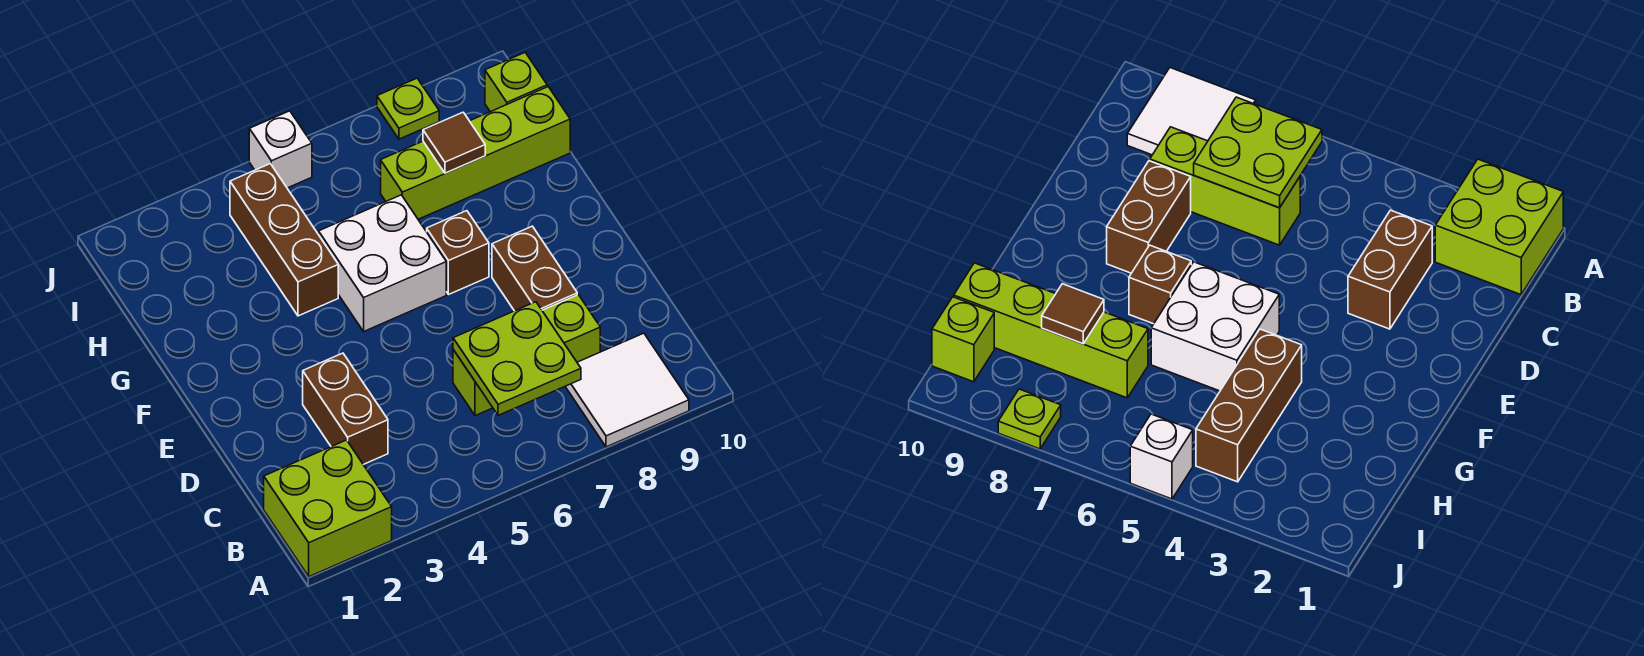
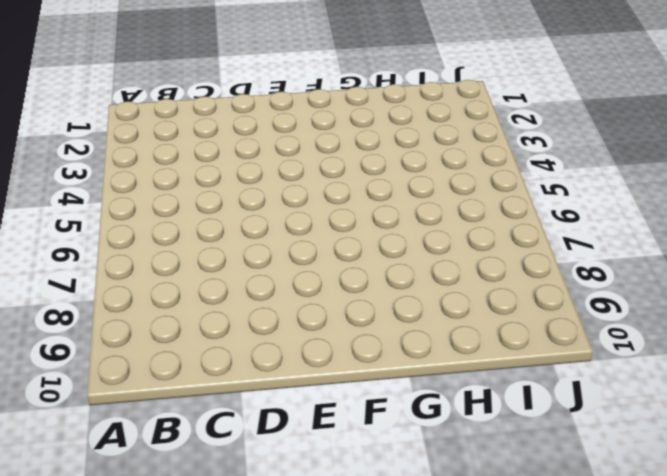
none -> lime 2x2 brick [264,440,392,577]
none -> white 2x2 tile [565,333,689,447]
none -> brown 1x2 brick [303,353,388,465]

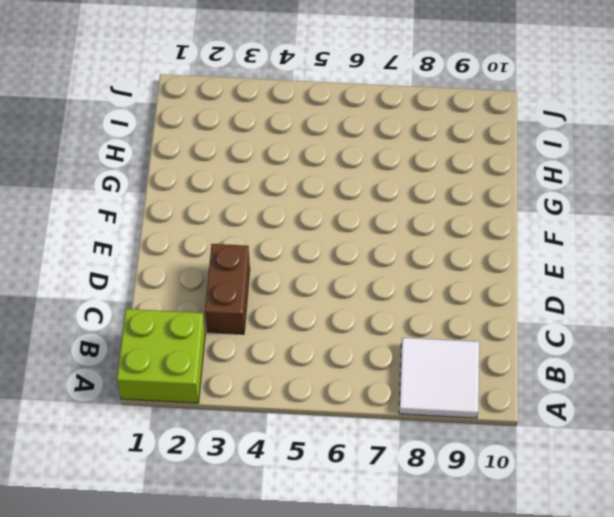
none -> lime 1x3 brick [453,295,600,416]
none -> brown 1x2 brick [492,226,577,311]
none -> white 2x2 brick [319,195,446,331]

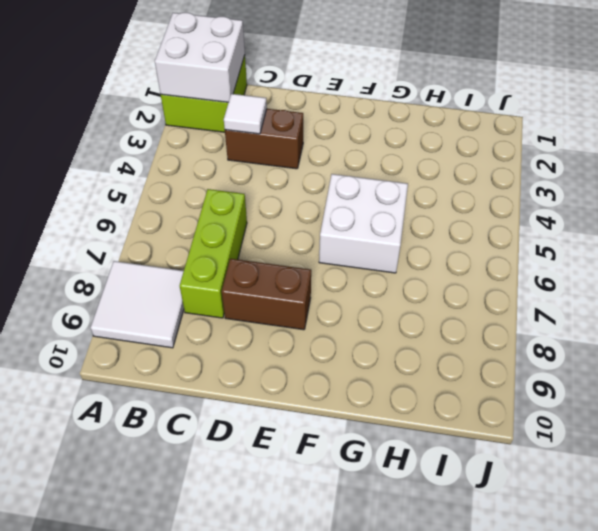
white 2x2 brick [155,13,245,102] -> none
white 1x1 tile [224,94,267,134] -> none
none -> brown 1x1 brick [427,211,489,295]
none -> brown 1x3 brick [230,164,338,316]
none -> lime 1x4 brick [381,87,570,219]

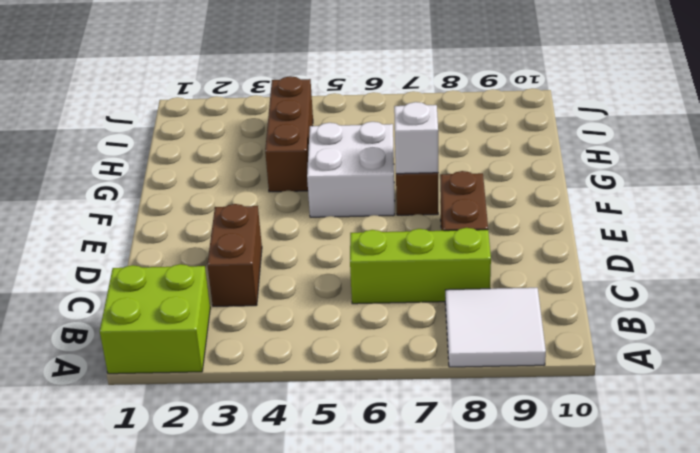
white 1x1 brick [394,102,438,174] -> white 1x1 brick moved to [249,111,312,188]
none -> lime 1x4 brick [381,87,570,219]
none -> lime 1x1 brick [485,53,547,112]
none -> lime 1x1 plate [377,78,439,139]

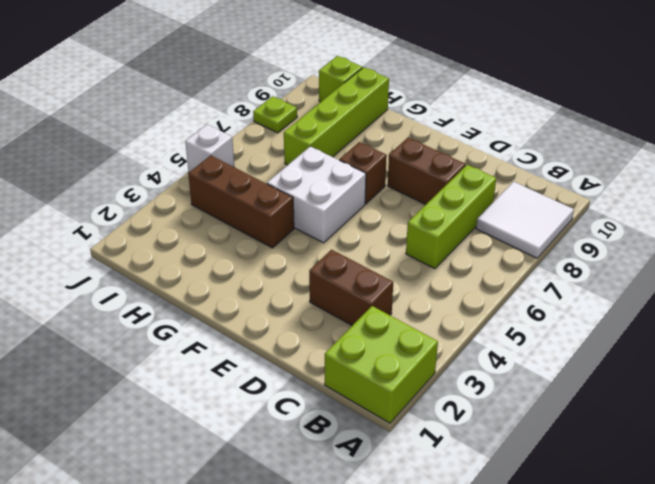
none -> lime 2x2 plate [453,302,581,415]
none -> brown 1x1 tile [423,112,485,173]

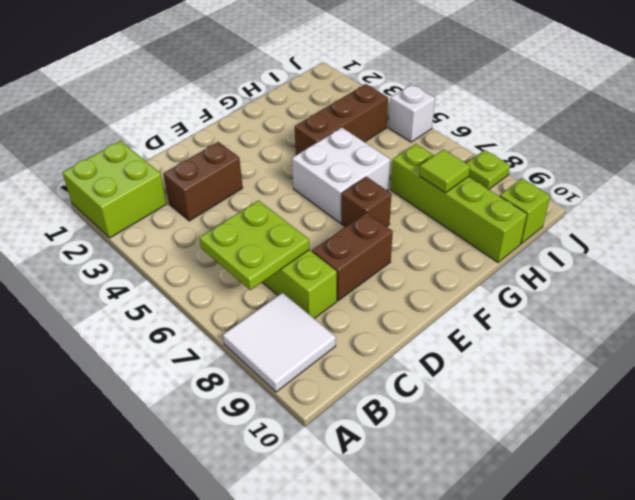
lime 1x1 tile [419,149,470,193] -> brown 1x1 tile [423,112,485,173]

